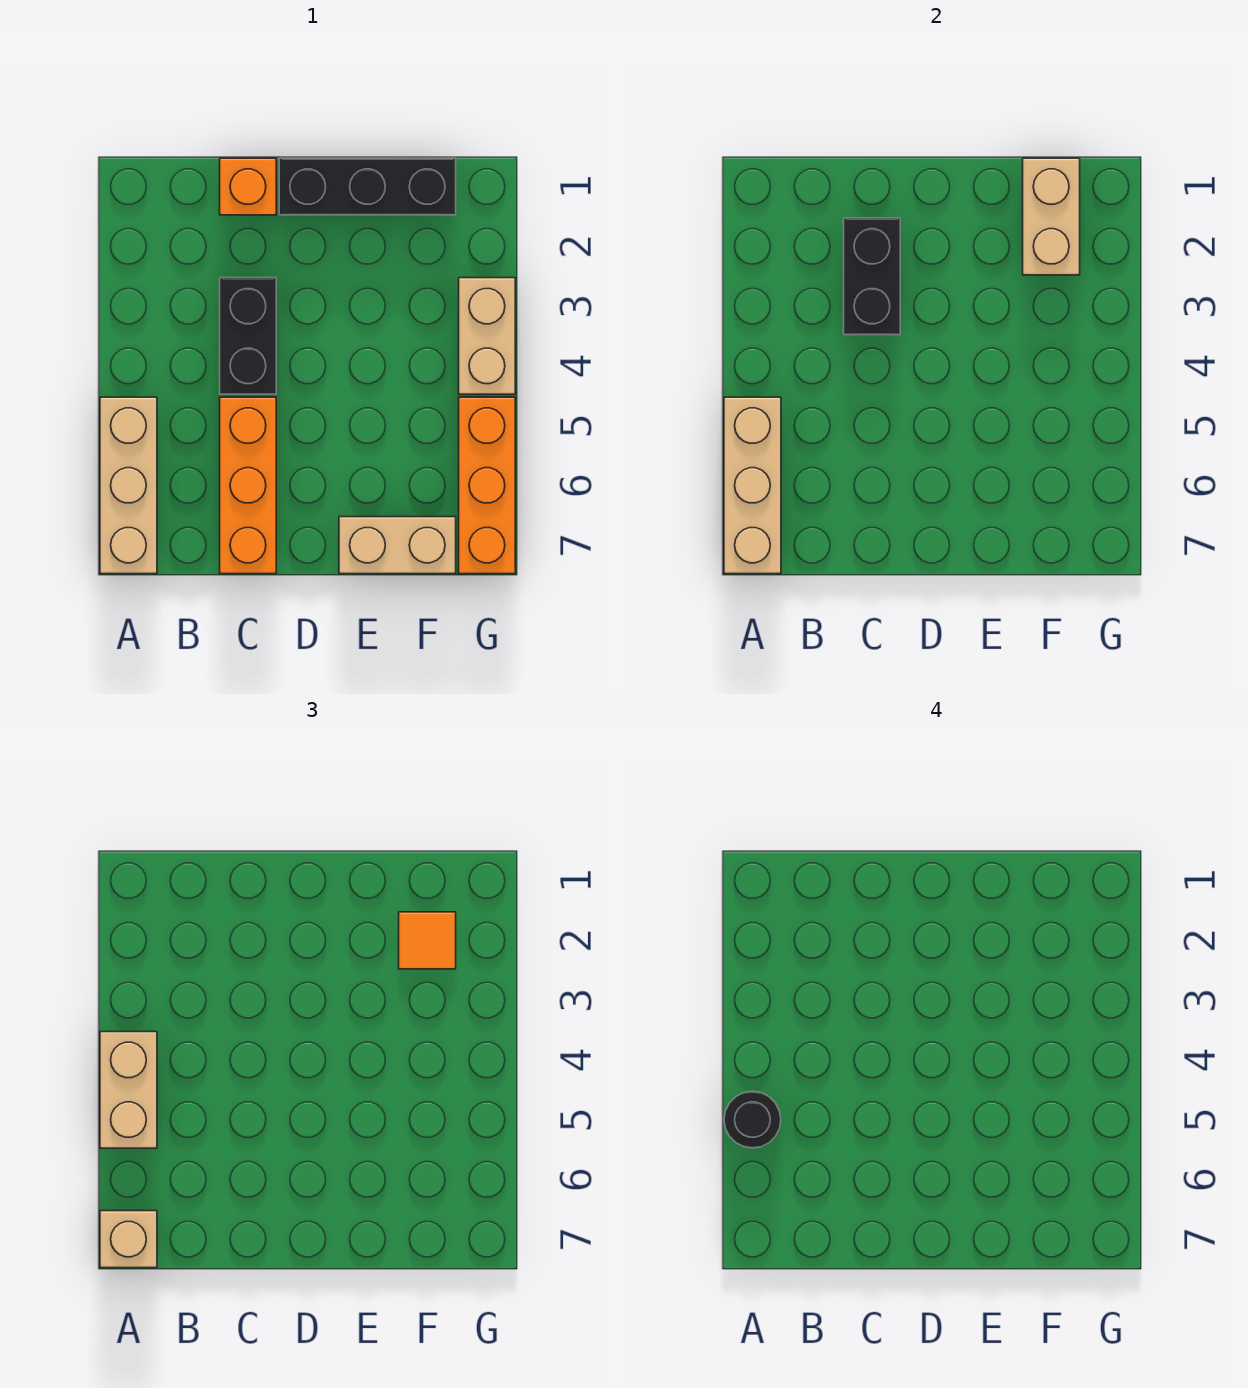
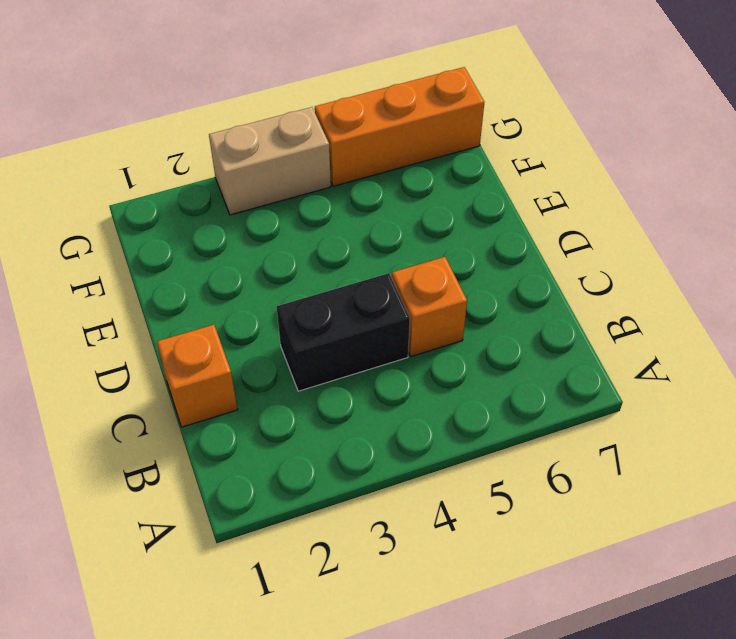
orange 1x1 brick [392,257,467,356] -> orange 1x3 brick [220,397,276,574]
none -> tan 1x3 brick [100,397,157,574]
none -> black 1x3 brick [279,158,456,215]
none -> tan 1x2 brick [339,517,456,574]

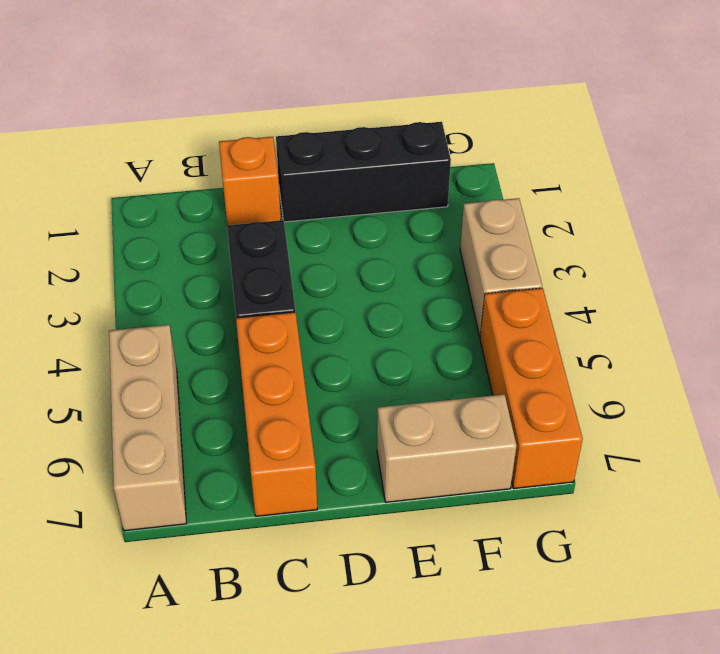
none -> tan 1x3 brick [724,397,781,574]
none -> black 1x2 brick [844,218,900,335]
none -> tan 1x2 brick [1023,158,1080,275]

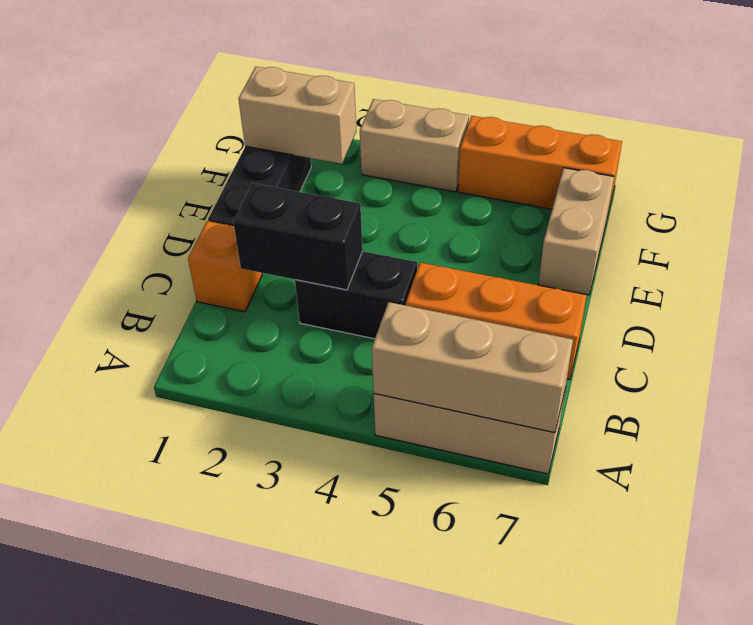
none -> tan 1x2 brick [100,1032,157,1148]
none -> tan 1x1 brick [100,1211,157,1268]
none -> orange 1x1 tile [399,912,456,969]

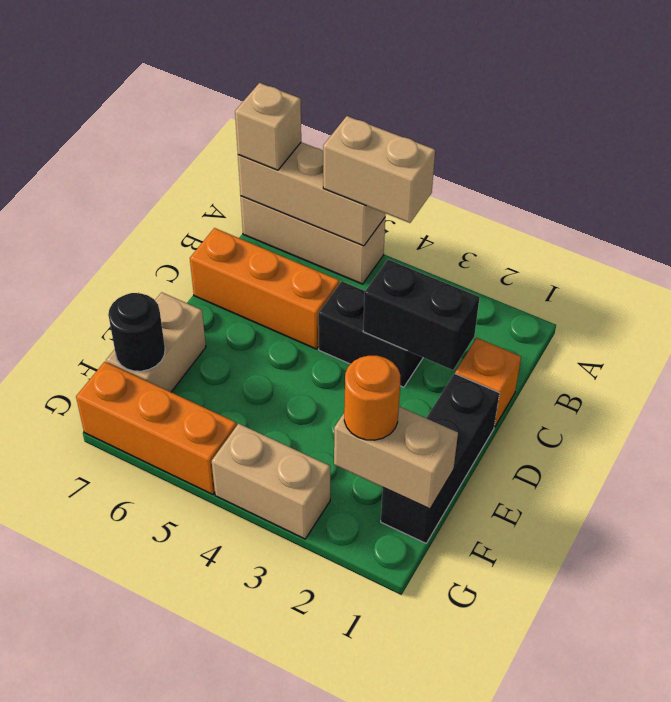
orange 1x1 round brick [344,356,401,440] -> orange 1x1 tile [399,912,456,969]
black 1x1 round brick [108,293,165,371] -> black 1x1 round brick moved to [724,1091,781,1148]

